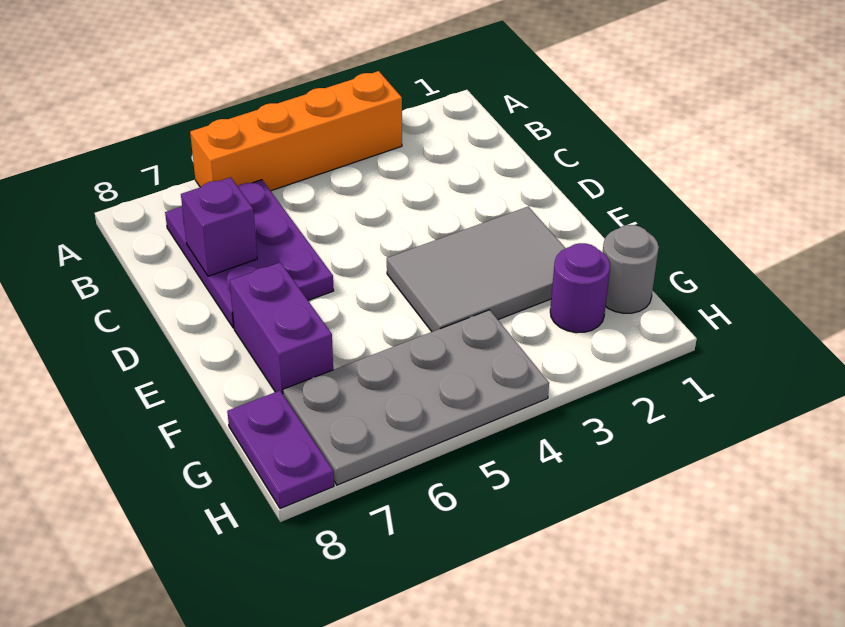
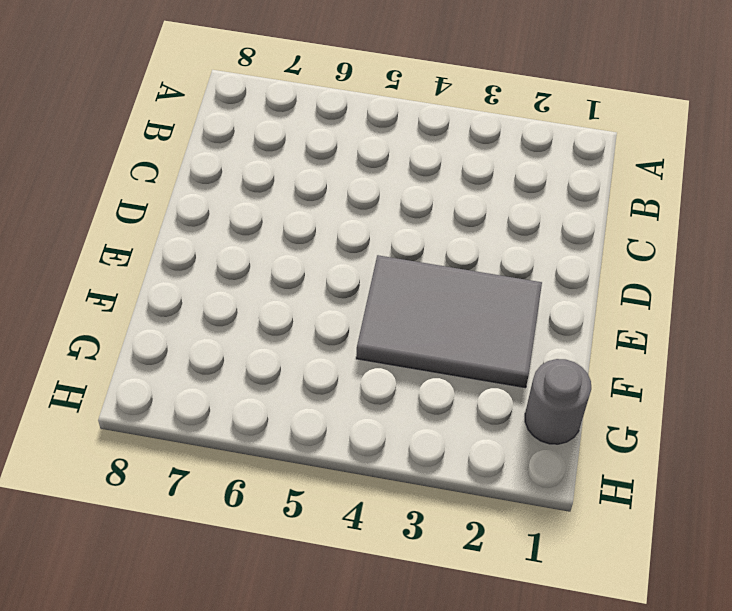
none -> orange 1x4 brick [190,71,402,191]
none -> purple 2x3 plate [165,180,334,328]

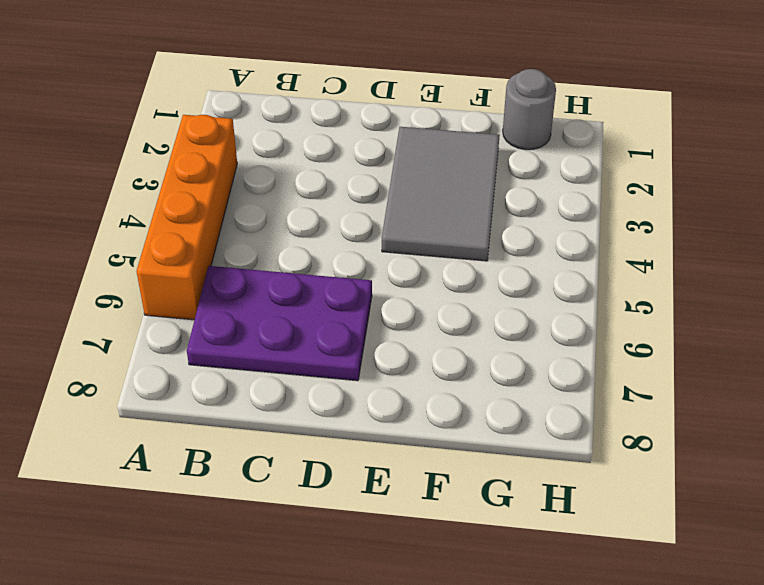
none -> purple 1x2 brick [230,262,333,394]
none -> purple 1x1 round brick [550,243,610,333]

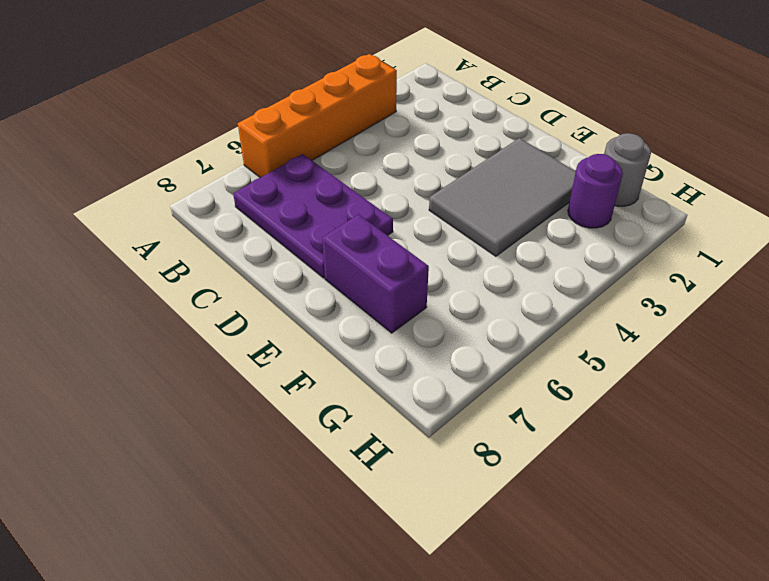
none -> grey 2x4 plate [283,310,549,485]
none -> purple 1x2 plate [227,391,334,509]

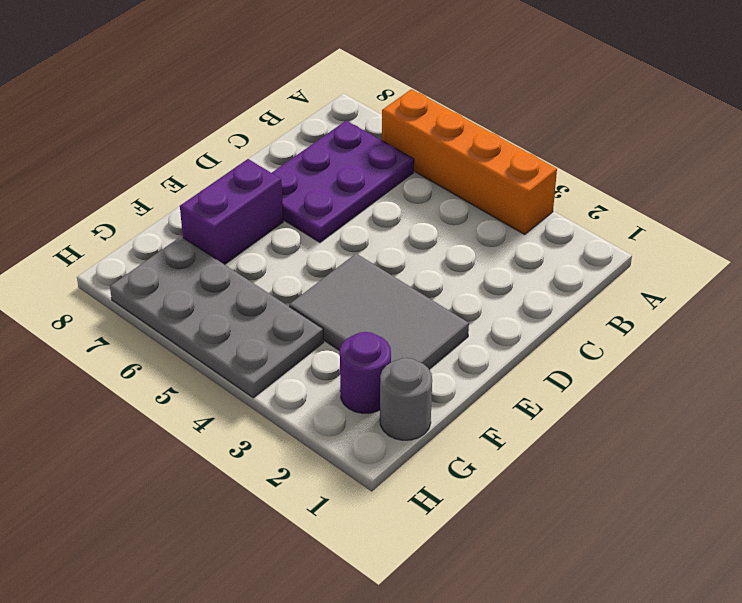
none -> purple 1x2 plate [227,391,334,509]
none -> purple 1x1 brick [181,177,257,276]

